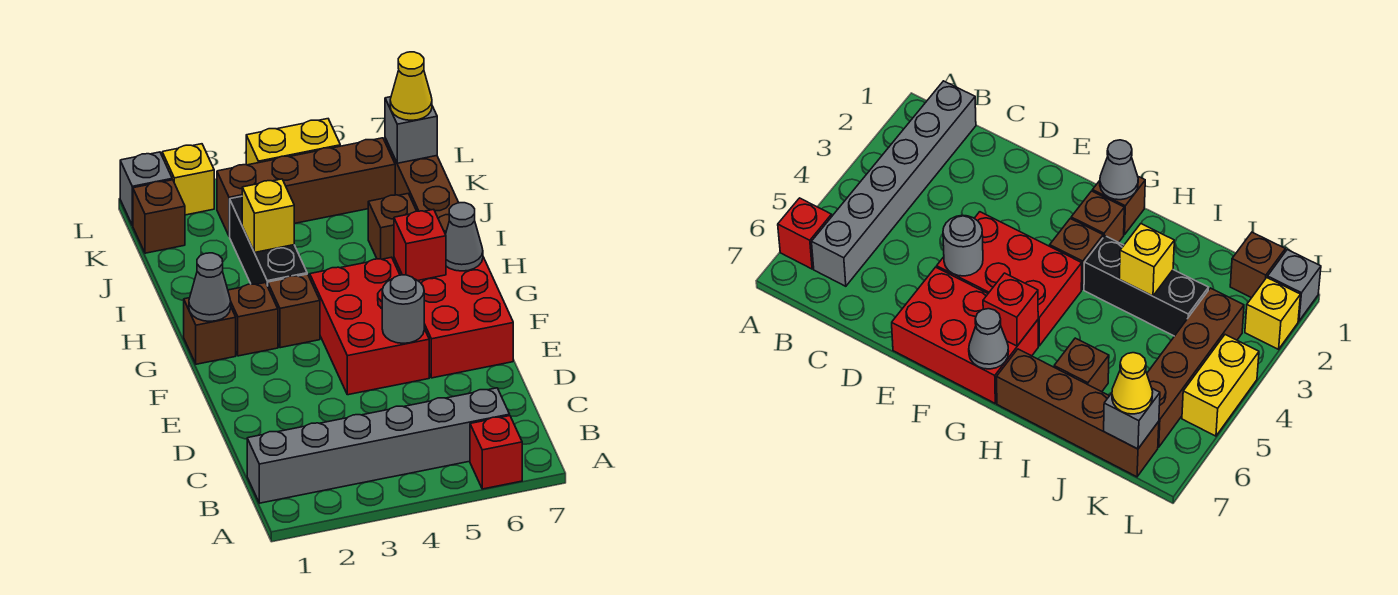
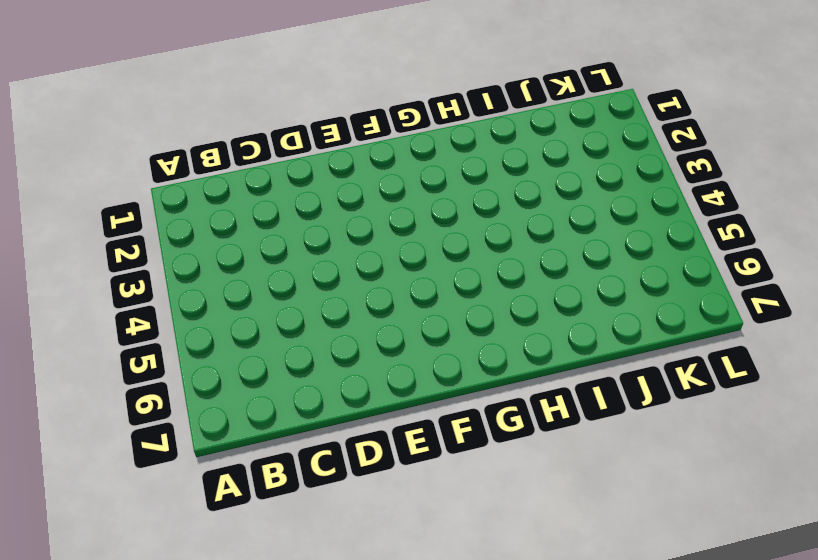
none -> red 1x1 brick [470,416,522,489]
none -> grey 1x6 brick [247,388,510,503]
none -> red 2x3 brick [310,257,429,395]

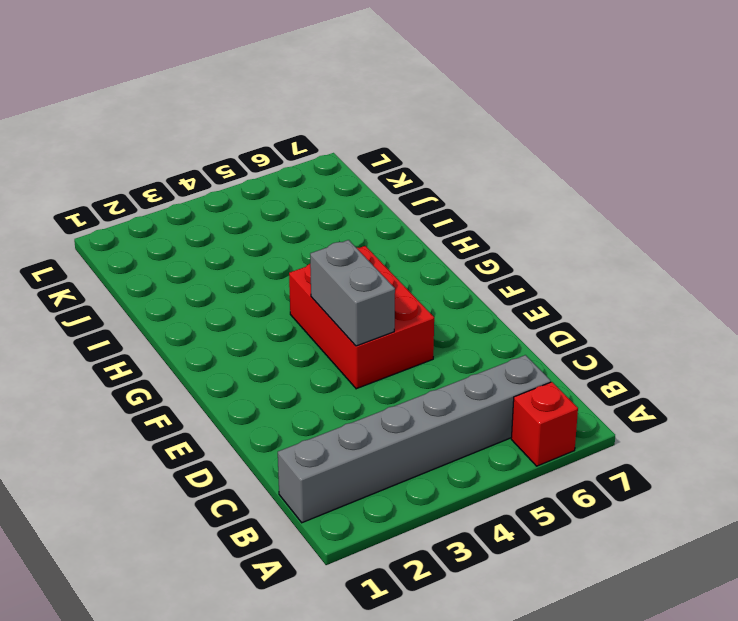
grey 1x2 brick [310,240,395,346] -> none
none -> red 2x3 brick [394,257,513,378]
none -> brown 1x1 brick [184,298,236,364]
none -> brown 1x1 brick [228,283,278,356]

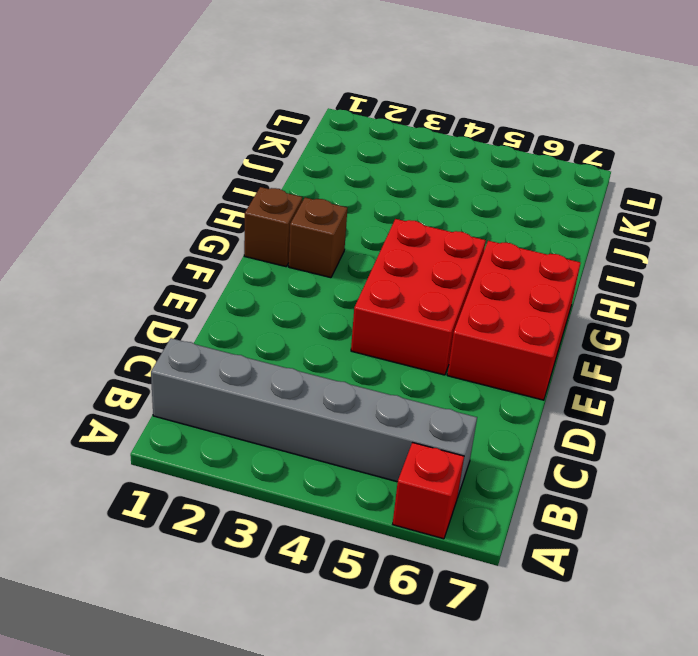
none -> brown 1x1 brick [268,274,320,348]
none -> black 1x3 brick [230,196,307,286]
none -> brown 1x4 brick [385,138,459,234]

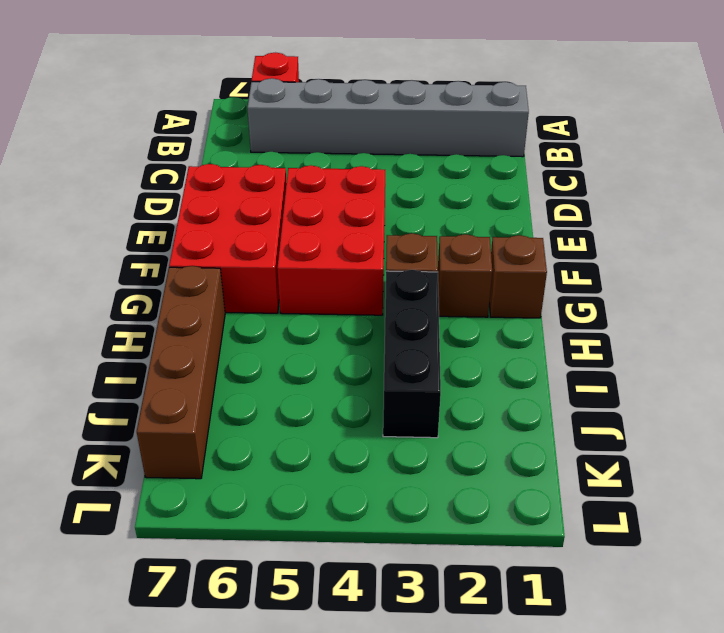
none -> brown 1x1 brick [368,194,416,261]
none -> brown 1x1 brick [133,180,185,253]
none -> brown 1x4 brick [217,138,395,237]

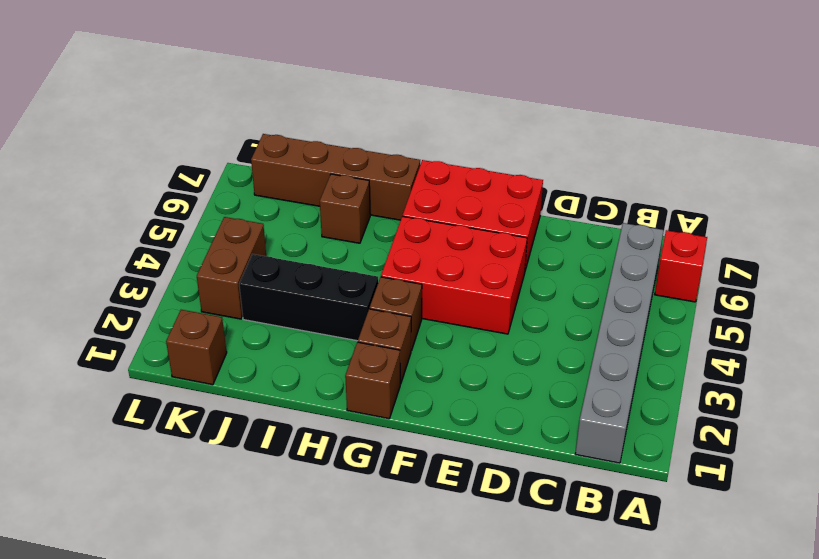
brown 1x2 brick [197,217,266,319] -> brown 1x4 brick [217,138,395,237]
none -> grey 1x1 brick [120,152,172,226]
none -> yellow 1x1 brick [162,144,214,215]
none -> yellow 1x2 brick [246,119,340,165]

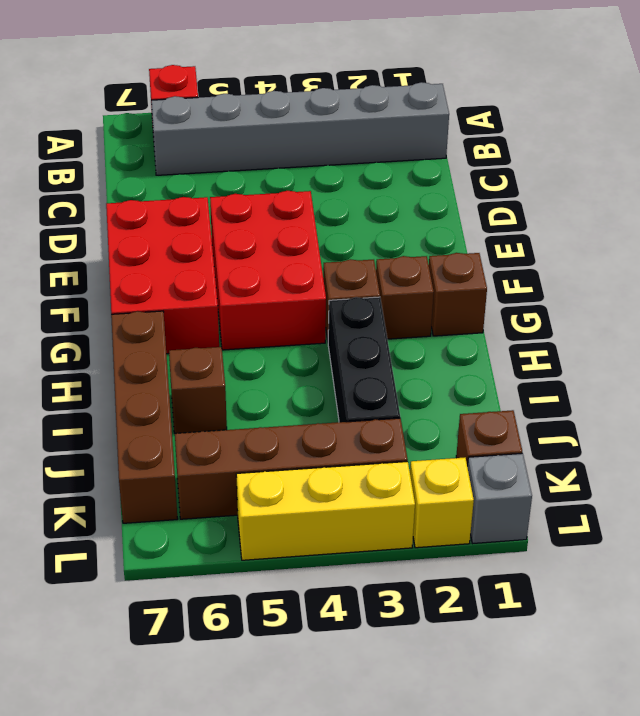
yellow 1x3 brick [236,461,415,560] -> yellow 1x2 brick [246,119,340,165]
none -> grey 1x1 round brick [382,275,424,343]
none -> grey 1x1 cone [189,253,231,321]
none -> red 1x1 brick [394,209,446,281]

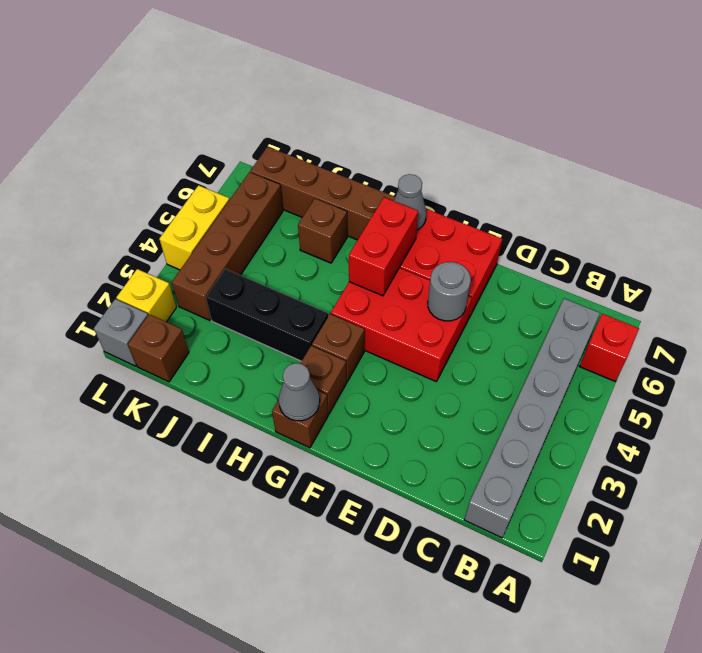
red 1x2 brick [349,197,418,296] -> red 1x1 brick [394,209,446,281]
none -> yellow 1x1 brick [242,179,294,253]
none -> grey 1x1 brick [385,97,437,163]
none -> yellow 1x1 cone [390,52,432,120]

